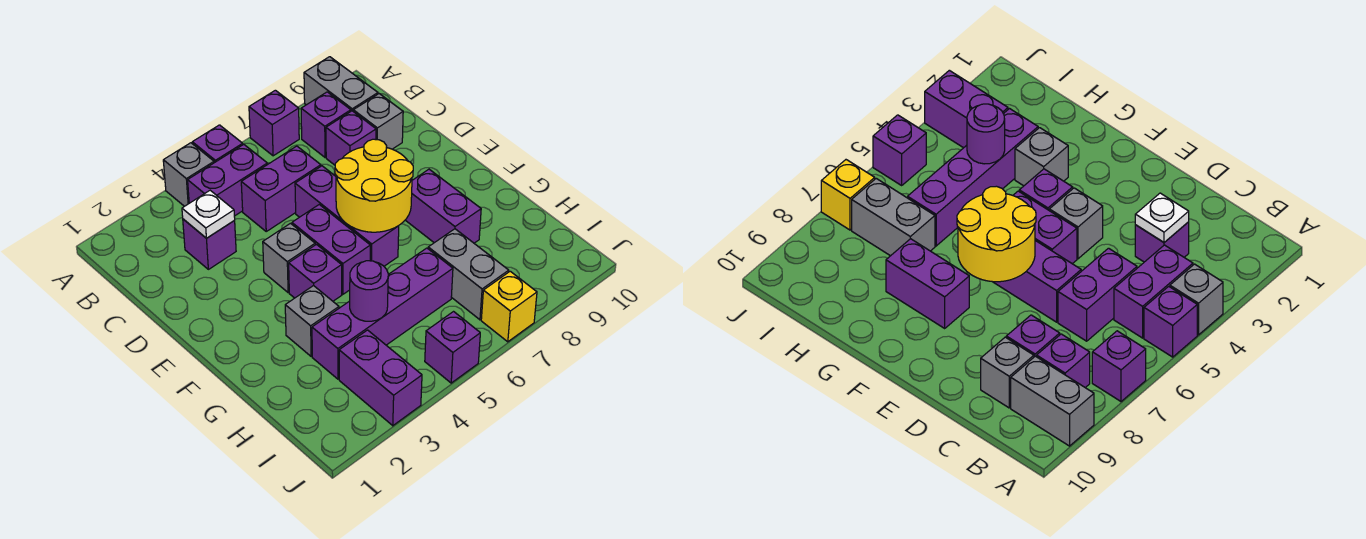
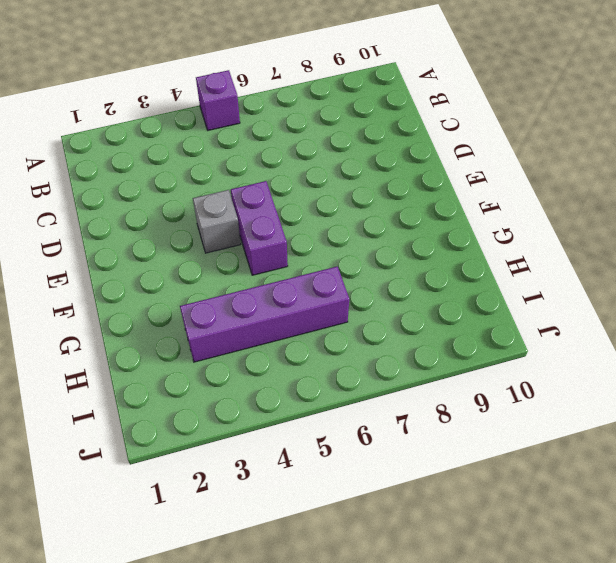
none -> grey 1x1 brick [163,143,214,206]
none -> purple 1x1 brick [249,90,299,156]
none -> grey 1x2 brick [304,57,378,111]

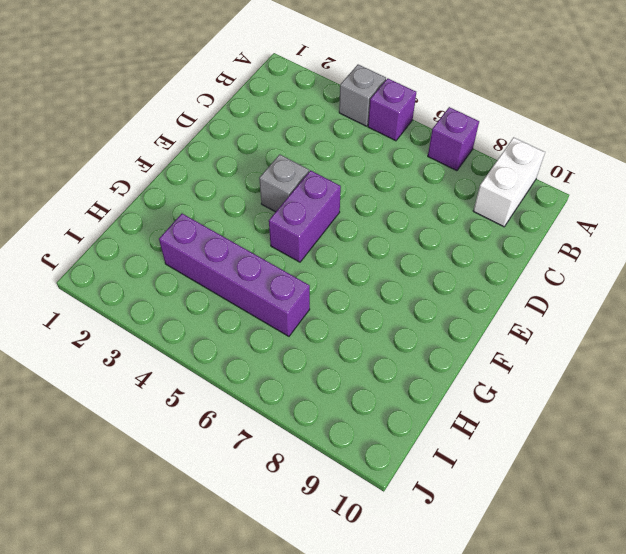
white 1x2 brick [473,137,545,227] -> grey 1x2 brick [304,57,378,111]
none -> purple 1x2 brick [188,144,267,216]
none -> purple 1x1 brick [301,92,351,157]
none -> purple 1x1 brick [183,219,236,269]

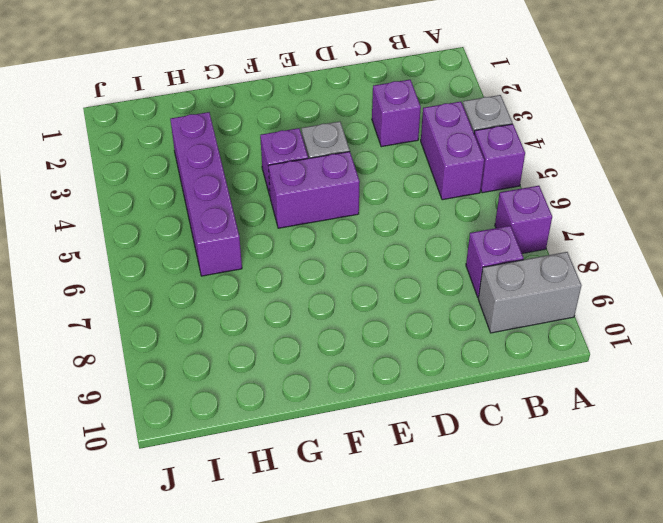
none -> purple 1x2 brick [241,146,321,231]
none -> purple 1x1 brick [326,111,376,165]
none -> grey 1x1 brick [353,94,403,149]

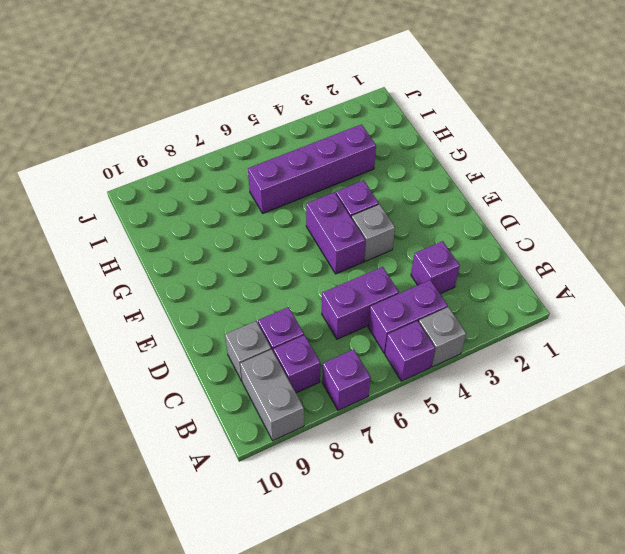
none -> purple 1x3 brick [295,166,399,266]
none -> purple 1x2 brick [406,169,481,243]
none -> grey 1x1 brick [285,285,339,356]

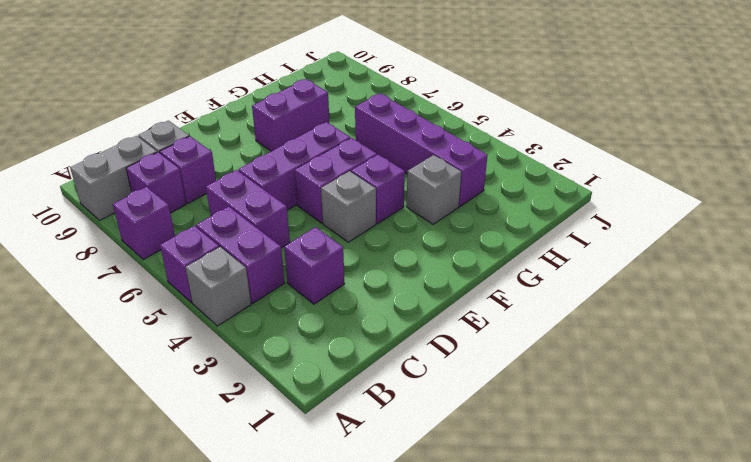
none -> grey 1x2 brick [428,229,509,320]
none -> purple 1x2 brick [339,330,422,426]
none -> purple 1x1 brick [425,312,480,383]

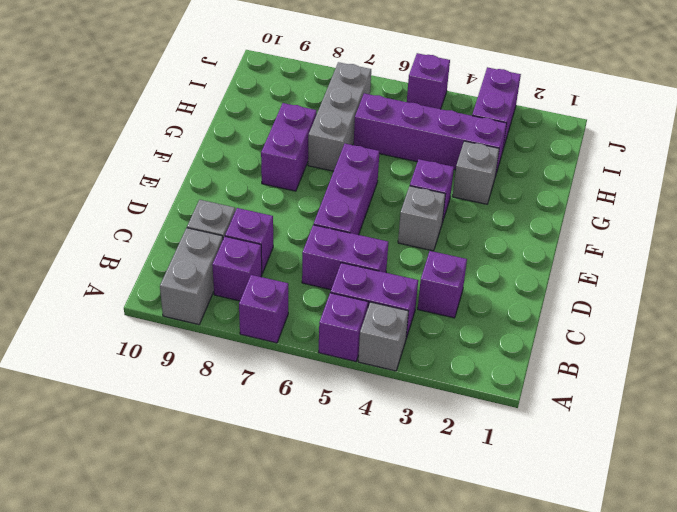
grey 1x3 brick [308,62,371,171] -> grey 1x2 brick [428,229,509,320]
none -> purple 1x2 brick [292,205,370,294]
none -> yellow 1x1 brick [481,271,537,342]
none -> white 1x1 plate [182,190,235,238]

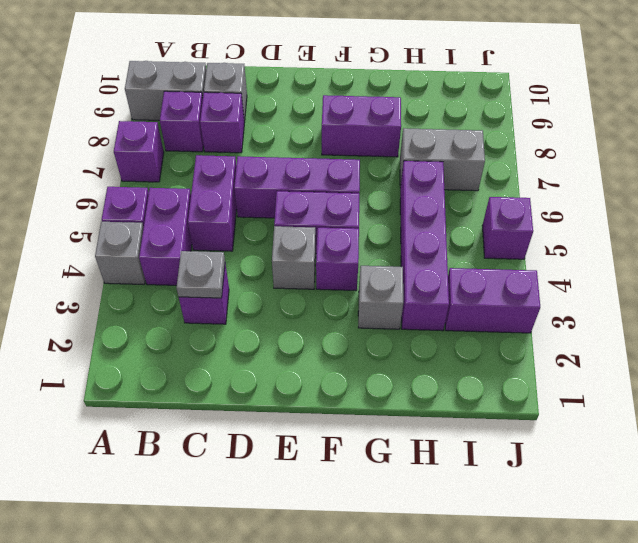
grey 1x1 plate [176,251,225,298] -> white 1x1 plate [182,190,235,238]
none -> yellow 1x1 brick [481,271,537,342]
none -> yellow 2x2 round brick [335,139,413,232]
none -> purple 1x1 round brick [350,261,388,321]

